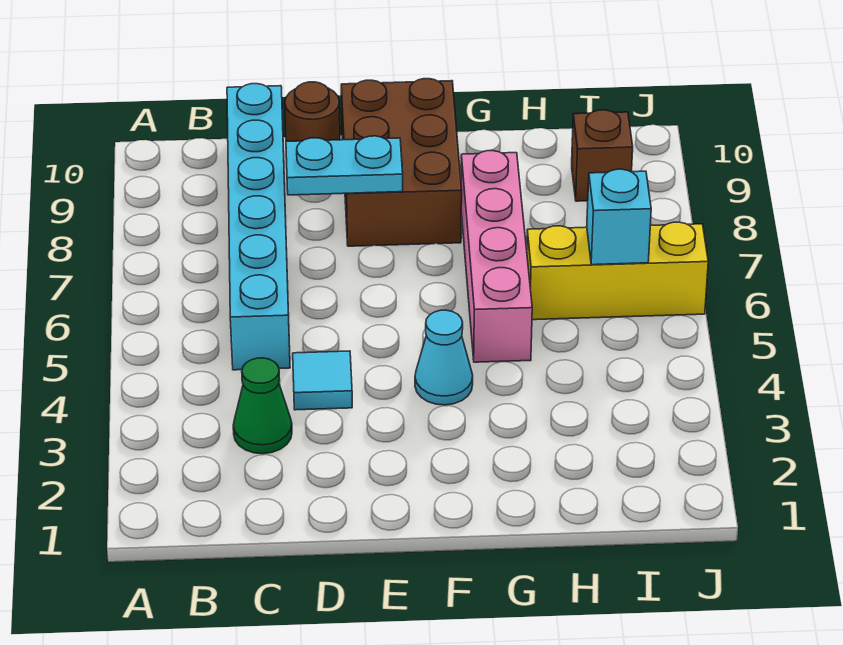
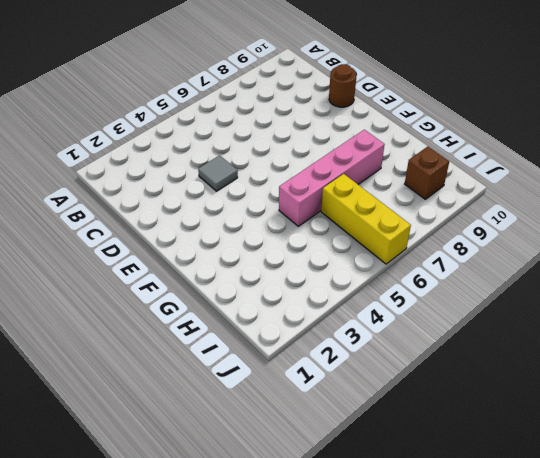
grey 1x1 tile [198,155,238,191] -> cyan 1x1 tile [293,351,352,410]
none -> green 1x1 cone [233,358,292,454]
none -> cyan 1x6 brick [227,84,290,370]

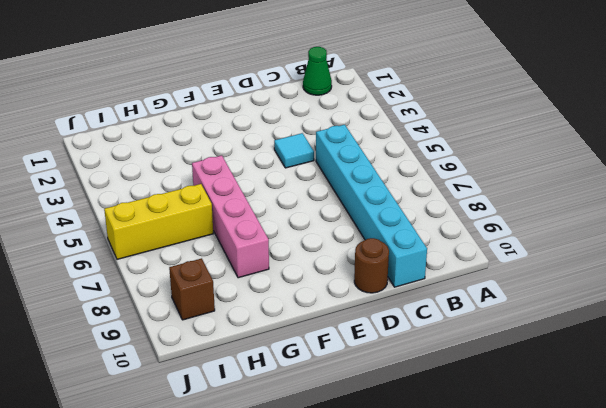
green 1x1 cone [303,47,332,95] -> green 1x1 cone moved to [233,358,292,454]
none -> brown 2x3 brick [341,79,462,246]
none -> cyan 1x1 cone [415,310,473,405]

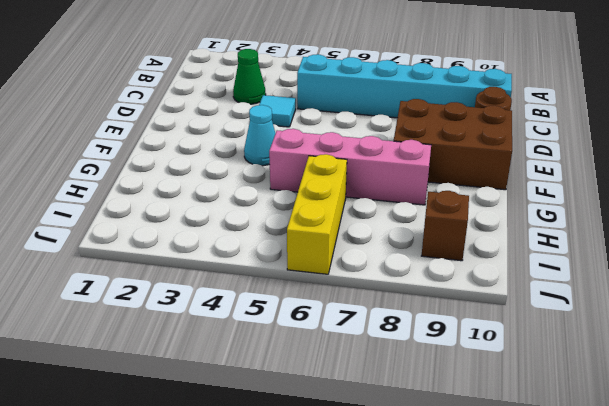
none -> cyan 1x2 plate [286,136,403,195]
none -> cyan 1x1 brick [587,169,651,265]

